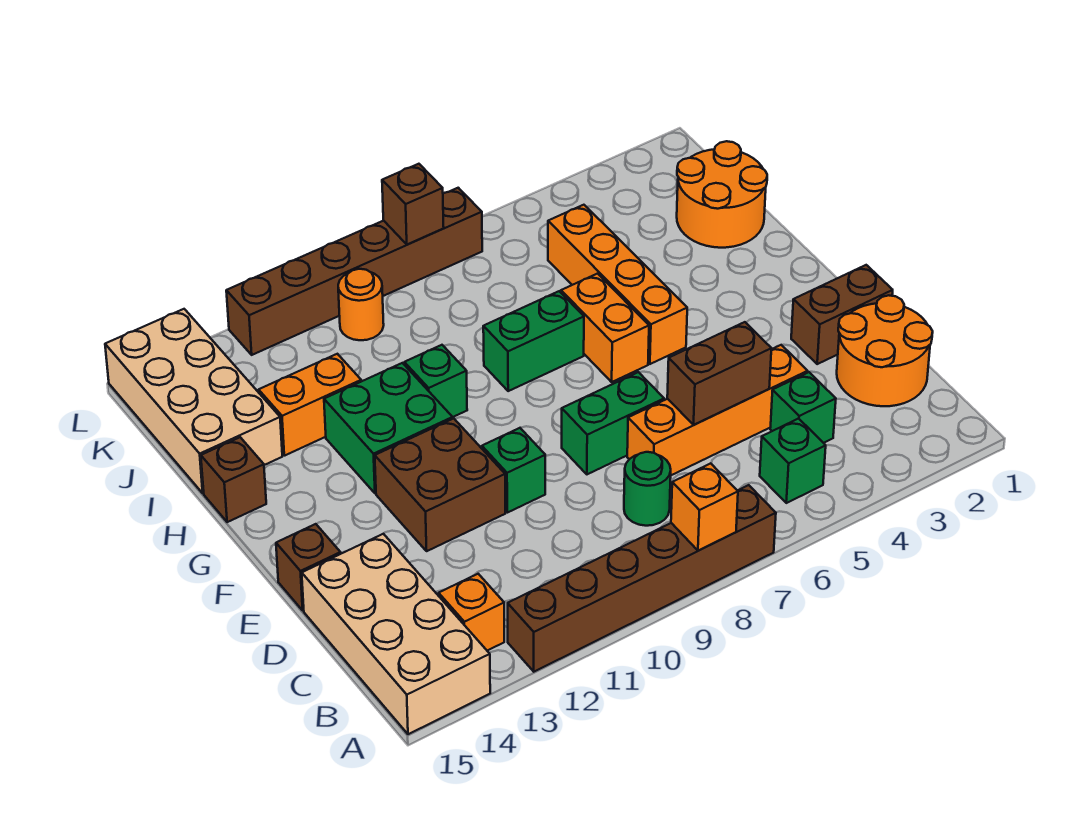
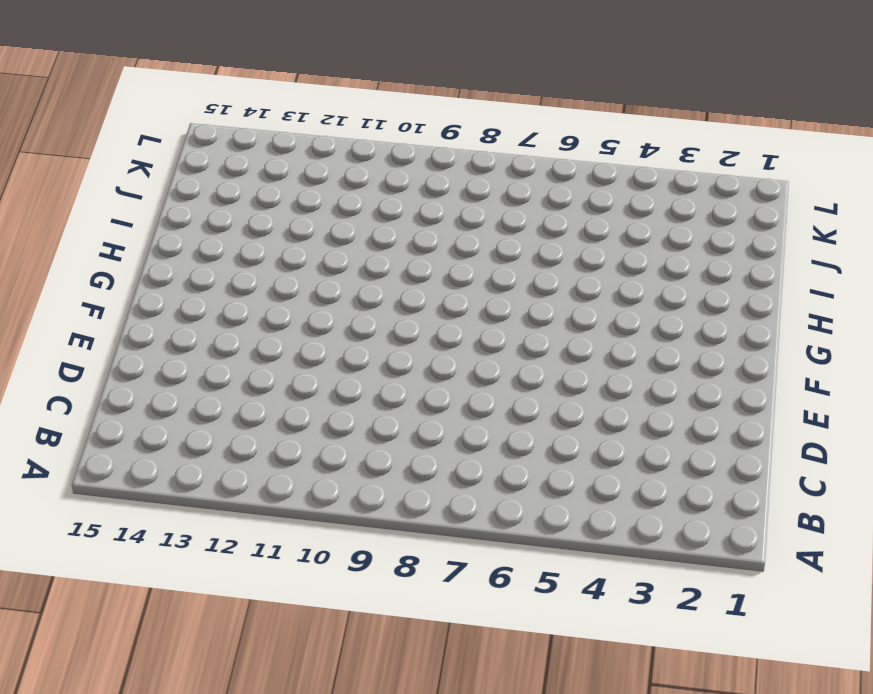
none -> brown 1x6 brick [508,485,776,672]
none -> tan 2x4 brick [302,534,490,734]
none -> green 1x1 brick [760,419,826,503]

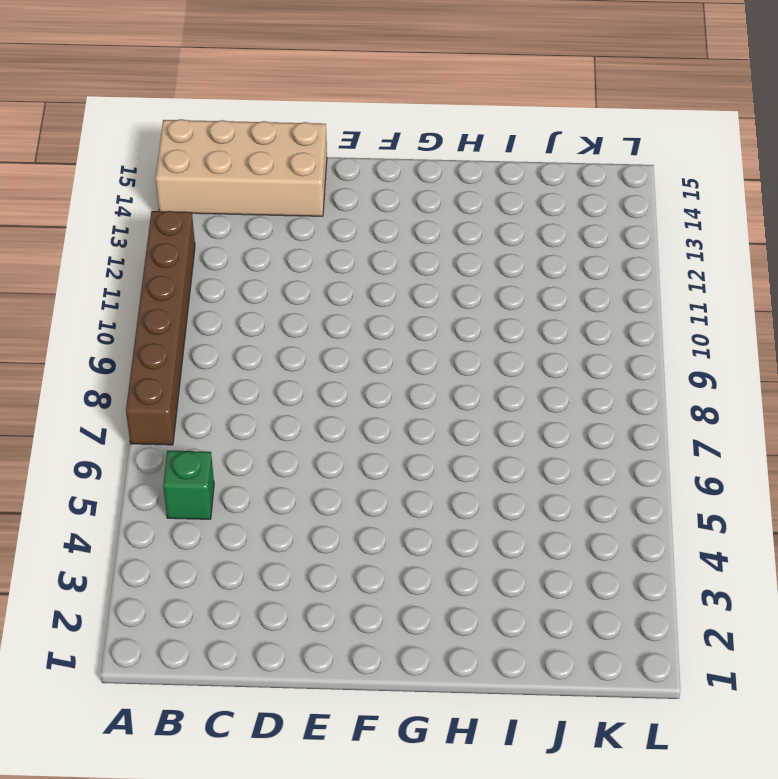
none -> orange 1x1 brick [439,574,504,651]
none -> orange 2x2 round brick [837,295,933,406]
none -> green 1x1 brick [770,372,836,443]

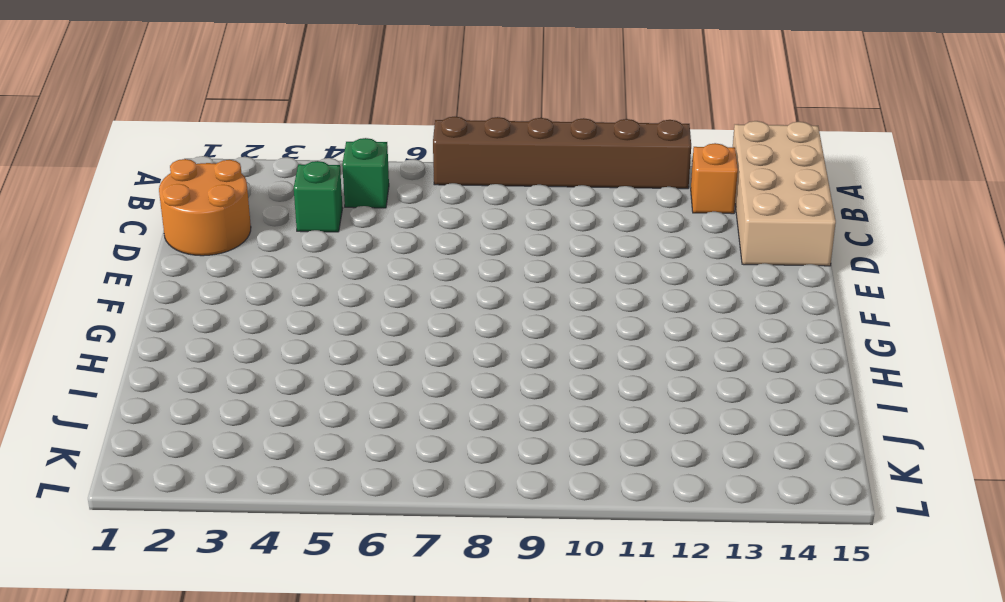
none -> green 1x1 round brick [624,452,671,526]
none -> orange 1x4 brick [627,345,808,475]
none -> brown 1x2 brick [791,265,893,364]

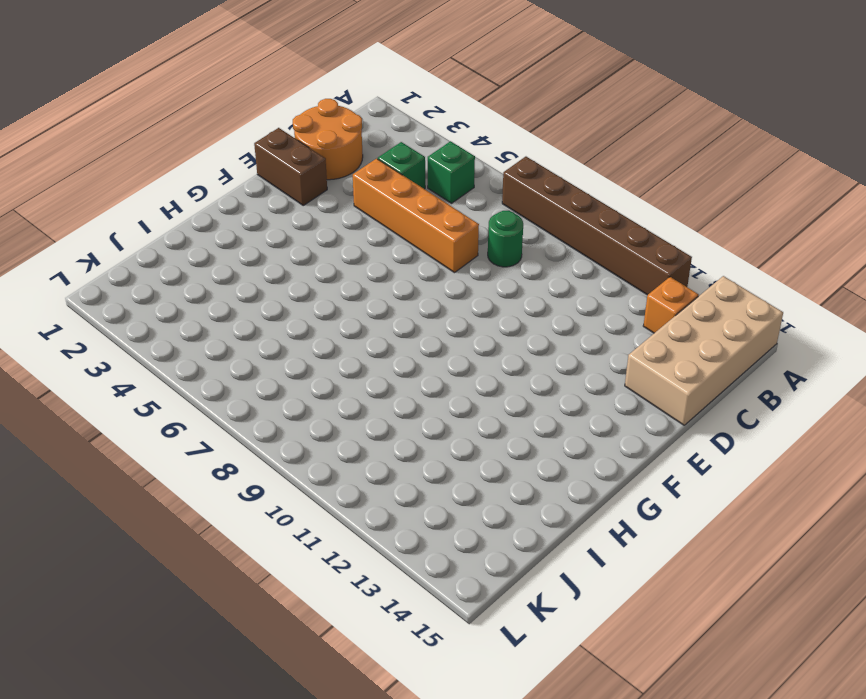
none -> green 1x2 brick [562,372,664,474]
none -> green 1x1 brick [482,428,545,513]
none -> brown 2x2 brick [375,418,505,551]

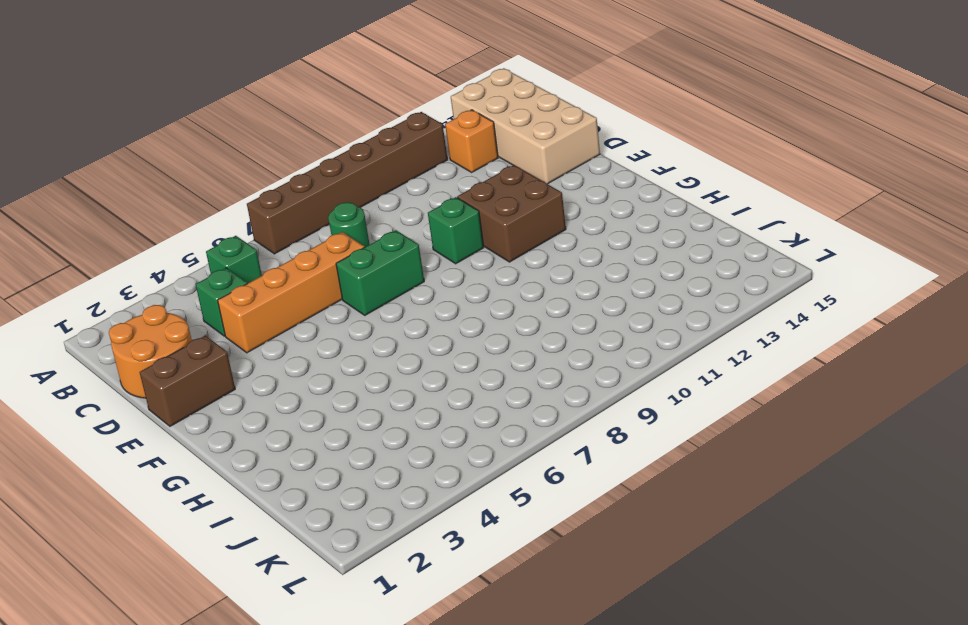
none -> brown 1x1 brick [276,524,341,610]
none -> orange 1x4 brick [548,205,687,364]
none -> orange 1x2 brick [561,274,649,382]

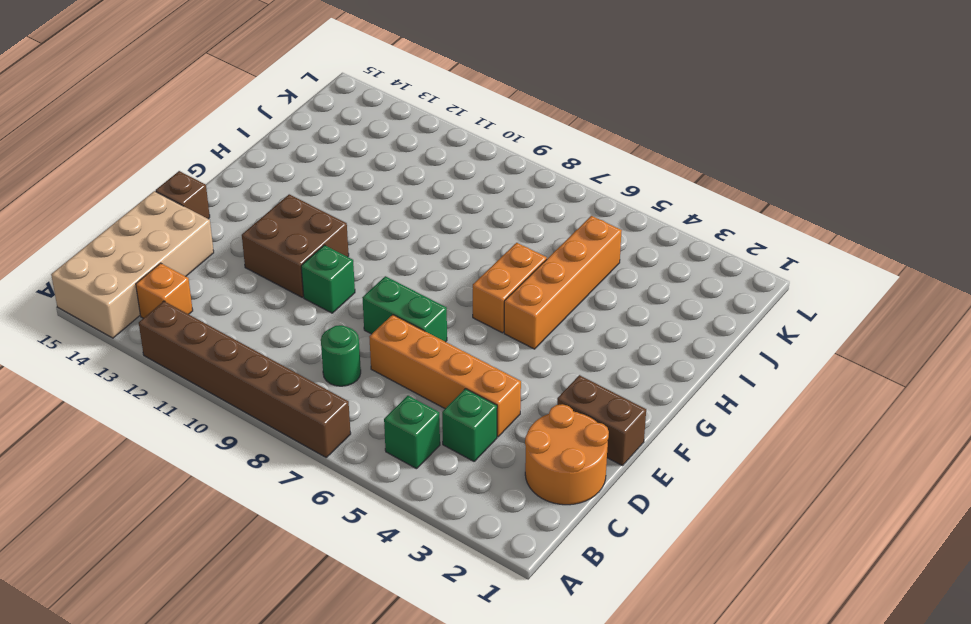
none -> green 2x2 brick [324,363,453,493]
none -> green 1x2 brick [483,291,584,391]
none -> green 1x1 brick [404,345,467,417]

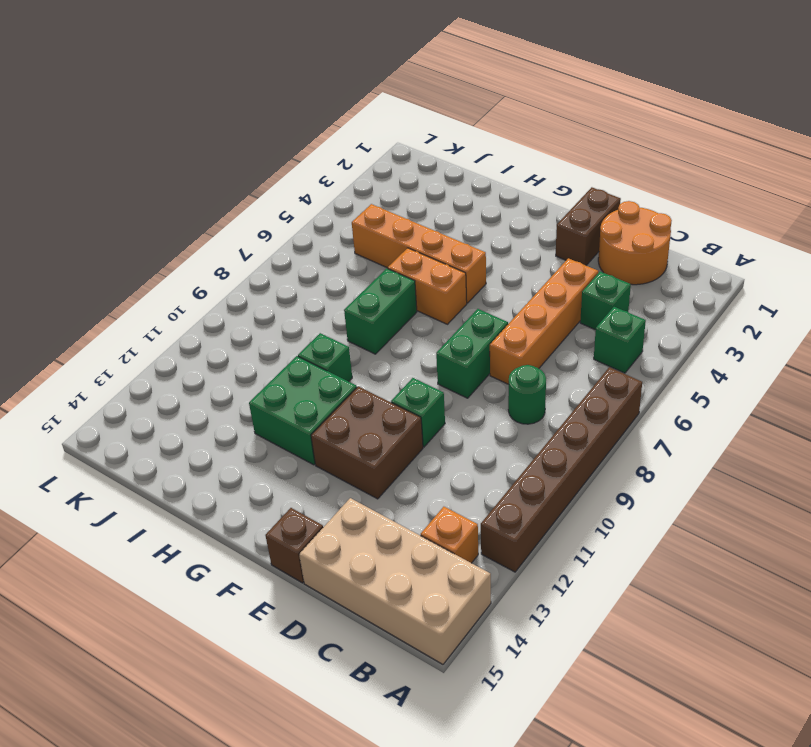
none -> brown 1x1 brick [201,437,266,522]
none -> orange 2x2 round brick [677,141,767,248]
none -> orange 1x2 brick [259,354,361,456]

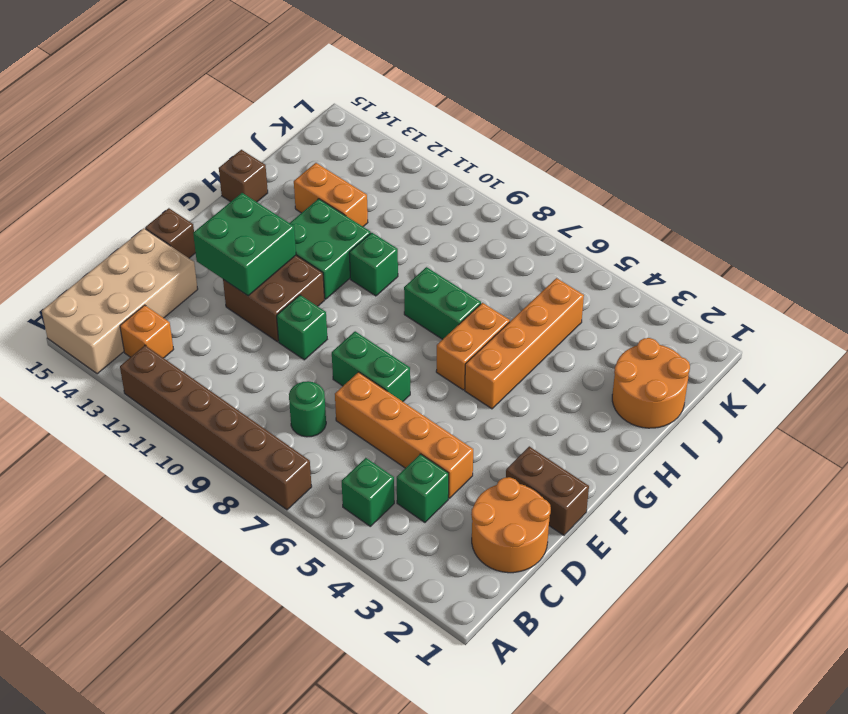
green 2x2 brick [193,193,296,296] -> none
none -> tan 2x4 brick [105,309,282,493]
none -> orange 1x1 round brick [338,269,384,340]
none -> brown 1x6 brick [226,188,482,355]

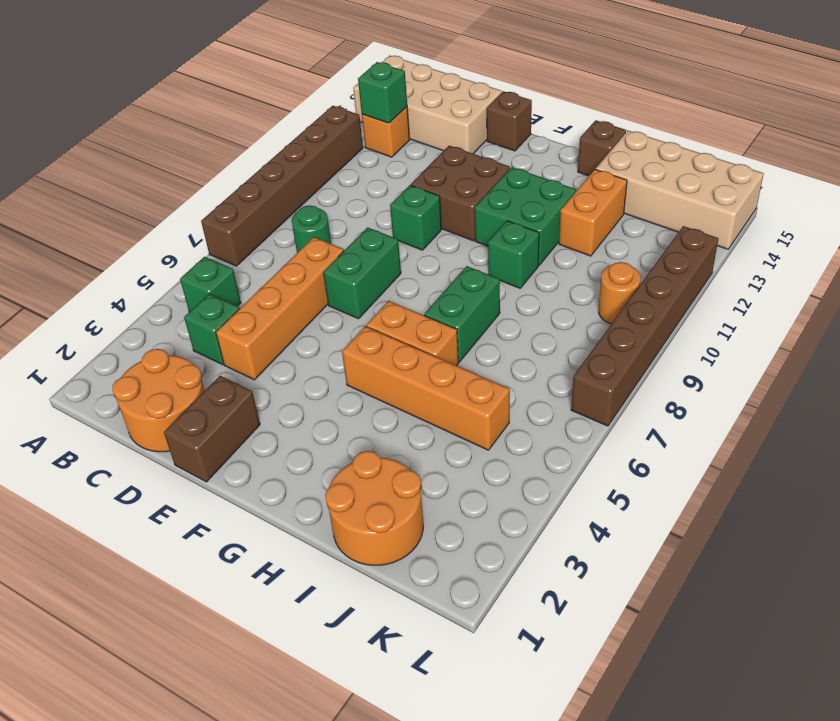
green 1x1 brick [358,62,407,123] -> none
none -> orange 1x1 brick [671,463,738,551]
none -> brown 1x2 brick [667,322,771,425]
none -> brown 1x1 brick [382,164,444,244]

